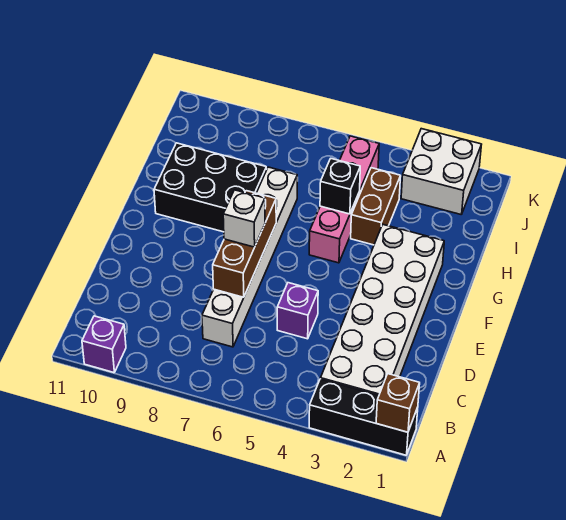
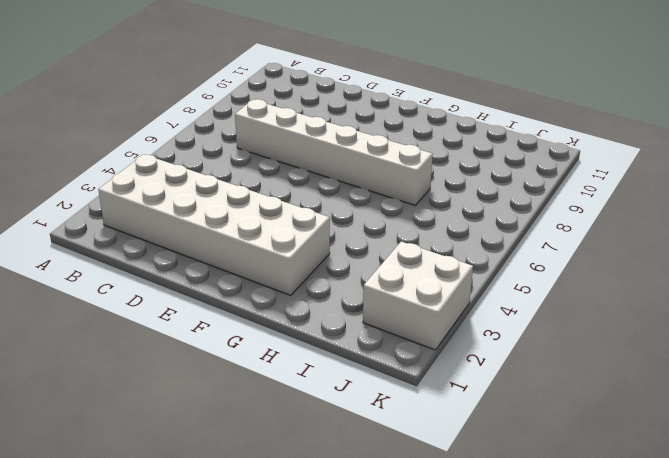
none -> black 1x3 brick [309,379,418,455]
none -> purple 1x1 brick [82,316,126,373]
none -> purple 1x1 brick [277,283,318,339]

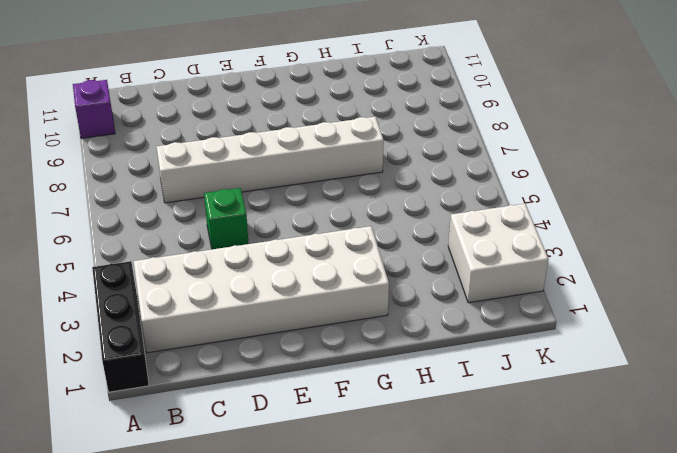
green 1x1 brick [204,188,248,249] -> purple 1x1 brick [277,283,318,339]
none -> pink 1x4 brick [309,136,379,263]
none -> black 2x3 brick [154,143,267,232]
none -> brown 1x2 brick [351,168,401,245]

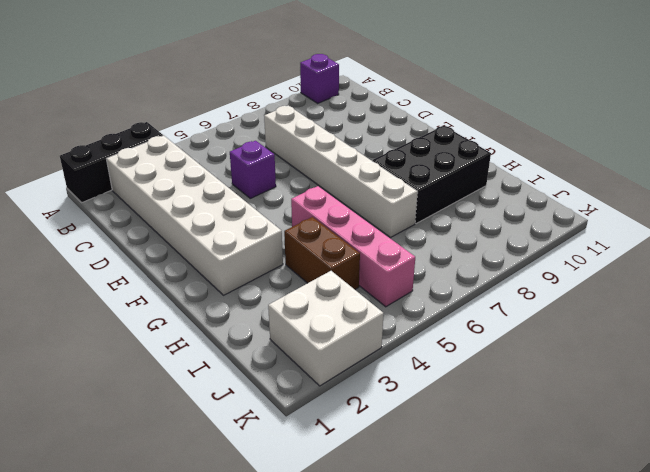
none -> brown 1x1 brick [376,374,420,432]
none -> brown 1x3 brick [213,191,276,297]
none -> black 1x1 brick [320,159,360,214]

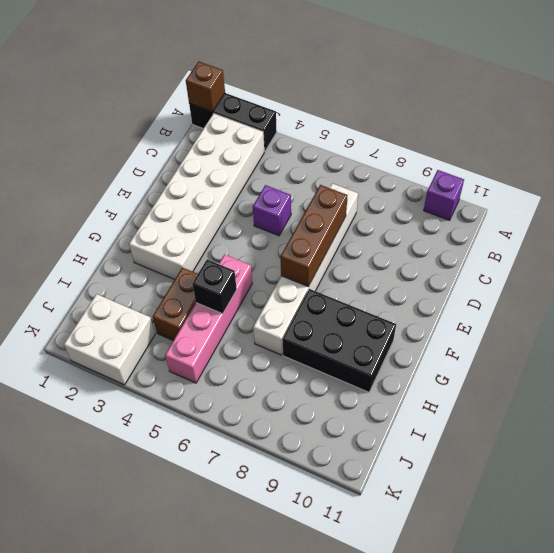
none -> white 1x1 brick [223,190,265,247]

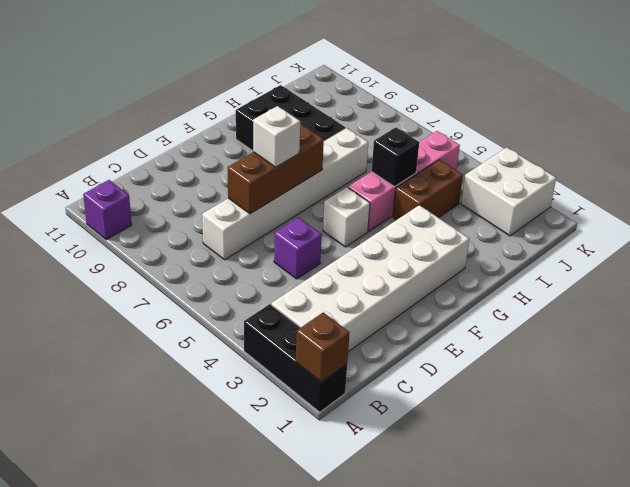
white 1x1 brick [323,187,370,247] -> none

